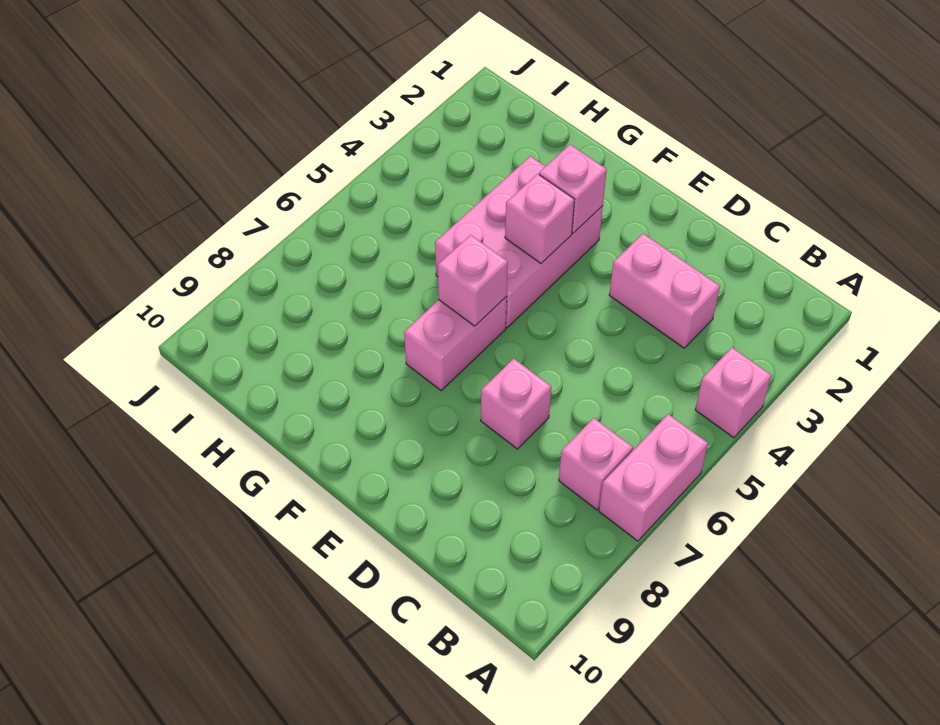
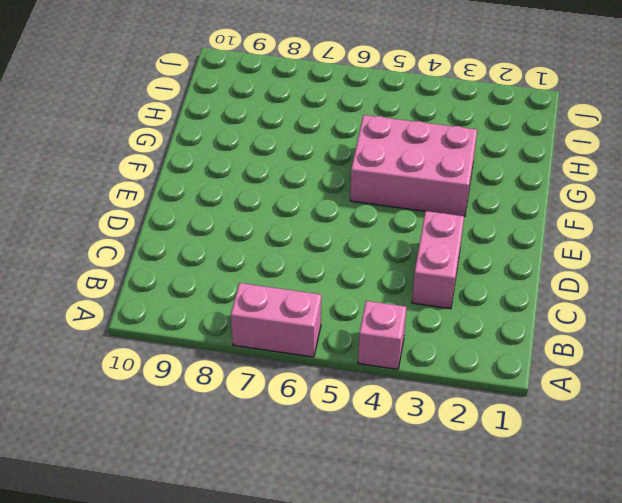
none -> pink 1x1 brick [559,418,633,510]
none -> pink 1x1 brick [481,359,551,449]

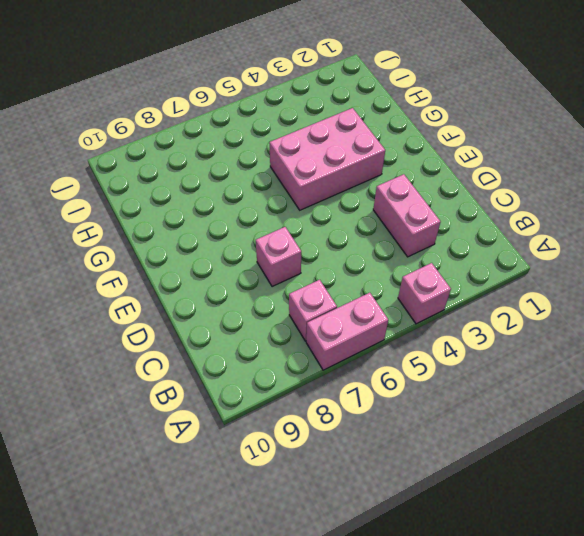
none -> pink 1x2 brick [404,297,507,390]
none -> pink 1x1 brick [539,145,607,233]

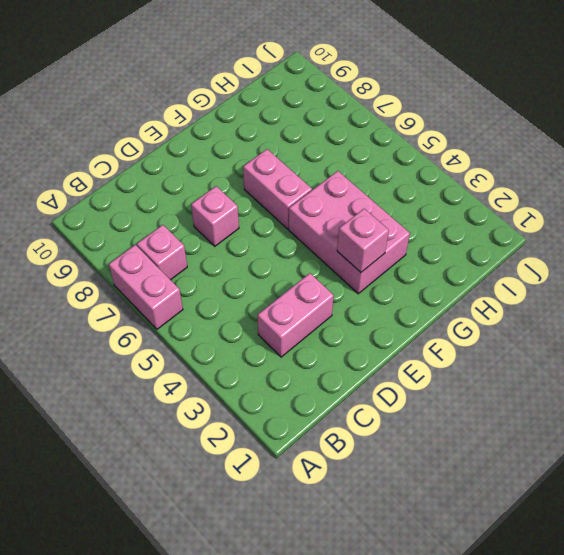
none -> pink 1x1 brick [695,348,771,438]
none -> pink 1x1 brick [505,174,575,263]

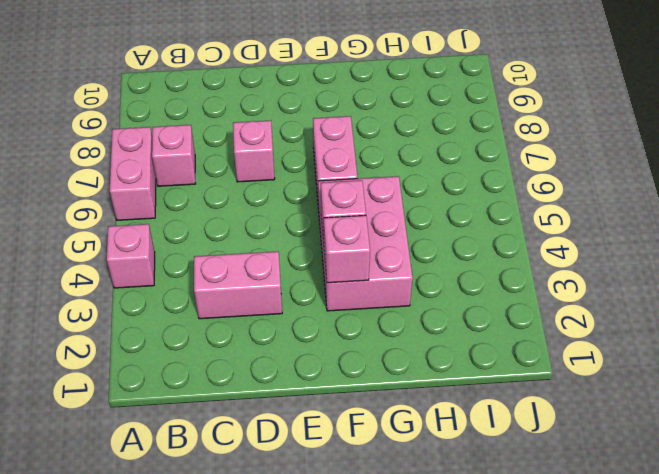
none -> pink 1x1 brick [438,235,508,326]

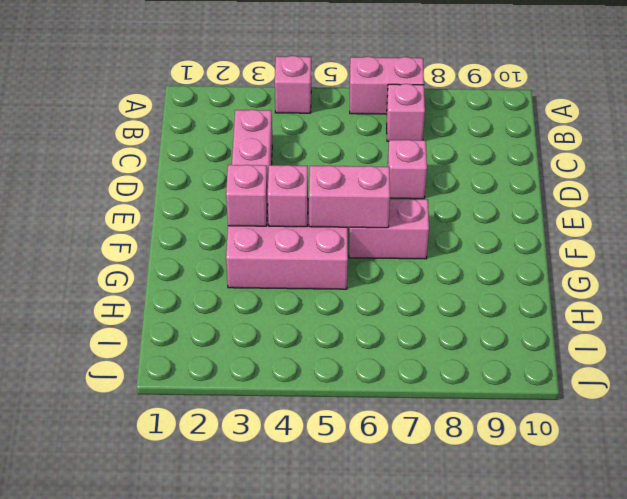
pink 1x2 brick [309,166,390,228] -> pink 1x1 brick [438,235,508,326]

